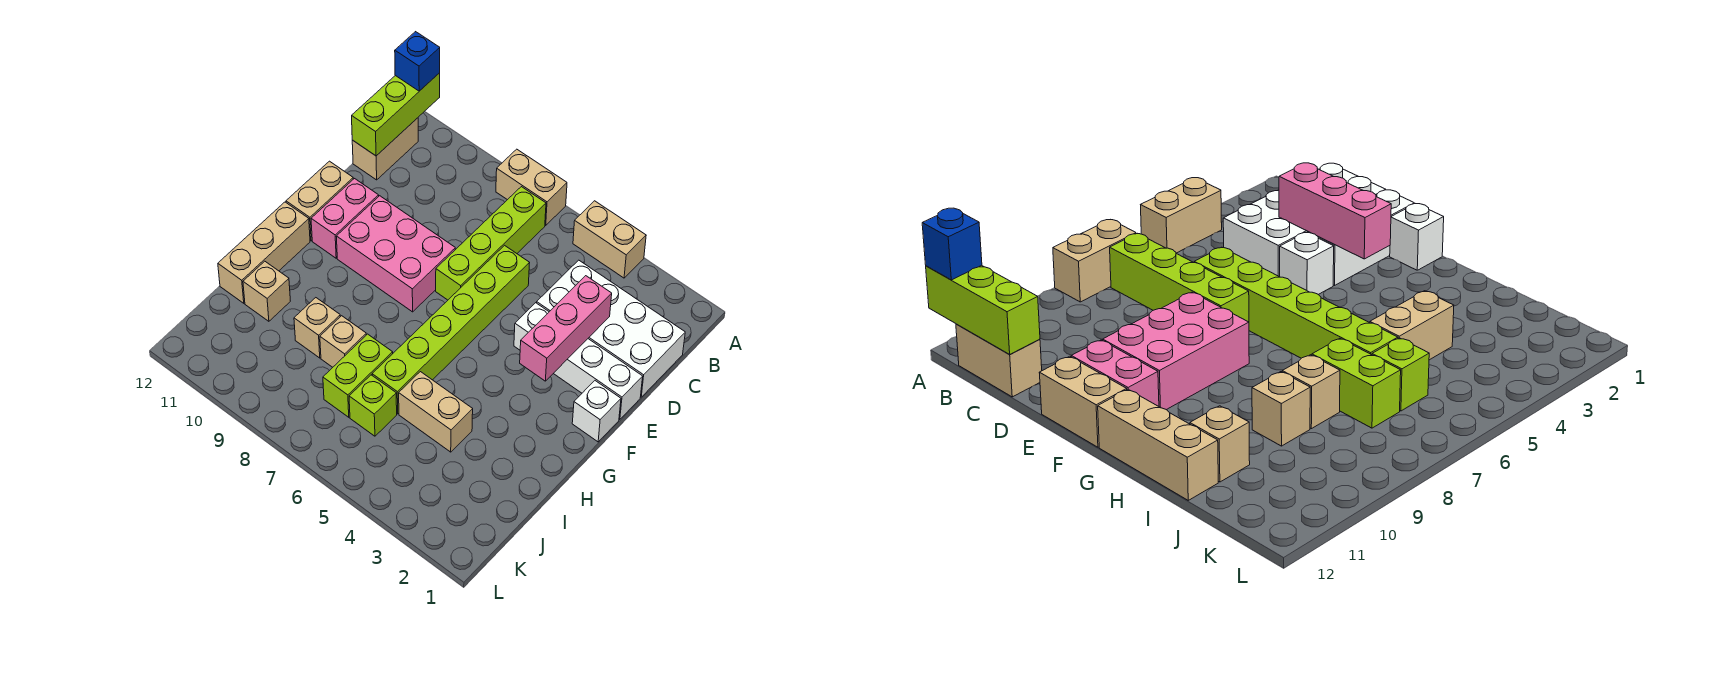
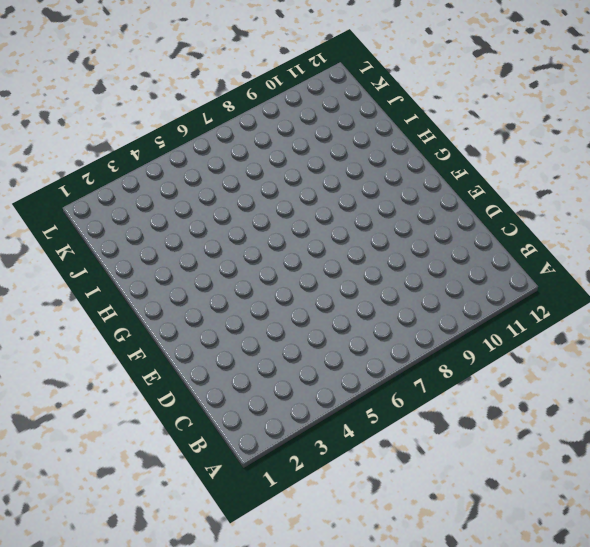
none -> tan 1x2 brick [573,201,646,278]
none -> tan 1x2 brick [496,149,567,225]
none -> lime 1x4 brick [436,187,546,300]

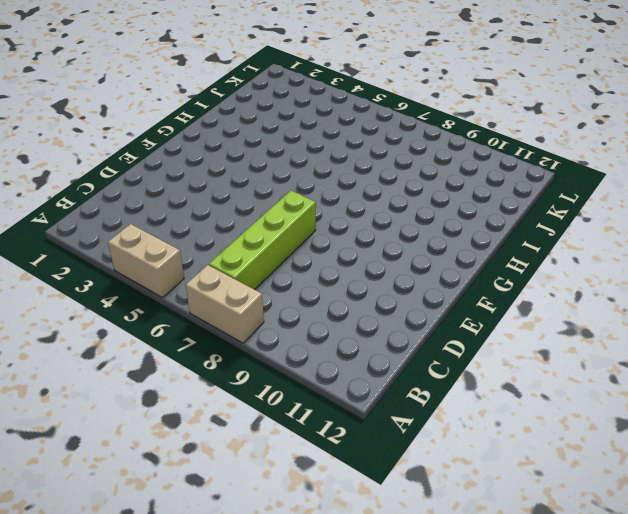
none -> tan 1x2 brick [352,118,418,180]
none -> white 2x4 brick [537,260,685,397]
none -> lime 1x6 brick [372,245,529,414]

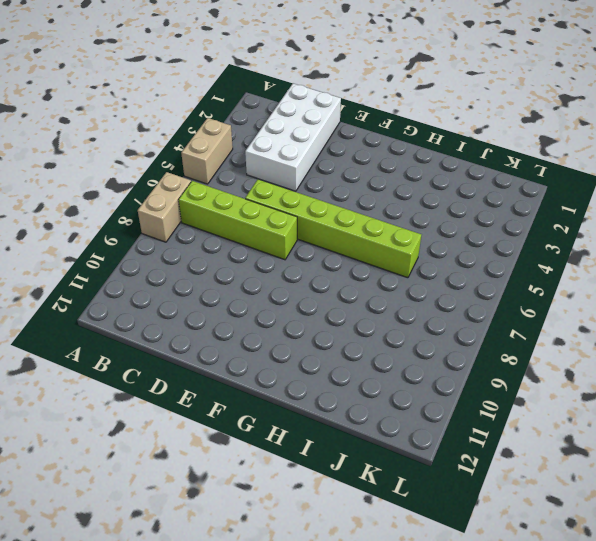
none -> tan 1x2 brick [352,118,418,180]
none -> white 1x3 brick [553,339,643,419]
none -> white 1x1 brick [514,303,549,350]

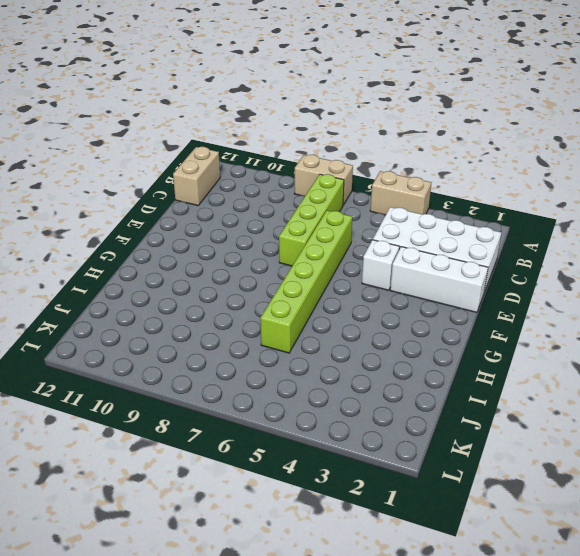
none -> pink 2x3 brick [336,196,455,312]
none -> pink 1x2 brick [311,179,379,258]
none -> tan 1x2 brick [286,161,353,241]

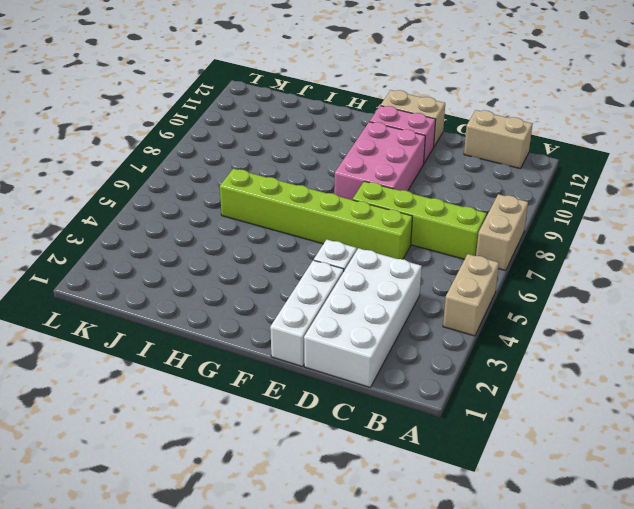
none -> white 1x1 brick [572,381,621,442]
none -> tan 1x3 brick [218,202,310,303]
none -> tan 1x2 brick [399,372,473,452]

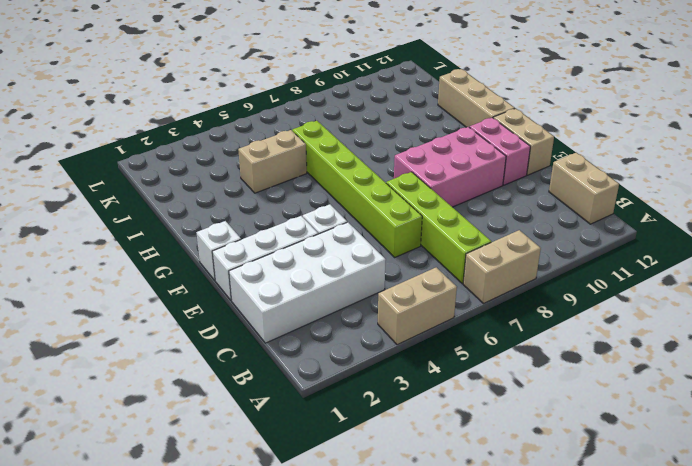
none -> lime 1x2 brick [323,334,393,417]
none -> tan 1x1 brick [320,316,366,367]
none -> tan 1x1 brick [294,298,340,358]

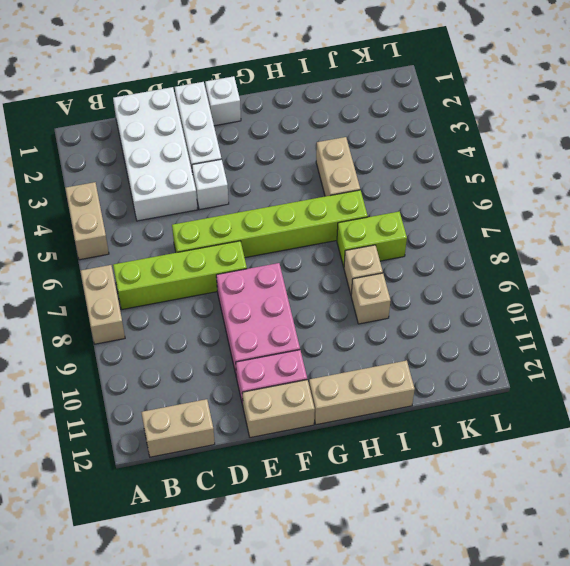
none -> tan 1x1 brick [243,261,290,321]
none -> lime 1x1 brick [349,375,397,436]
none -> lime 1x3 brick [352,73,440,156]

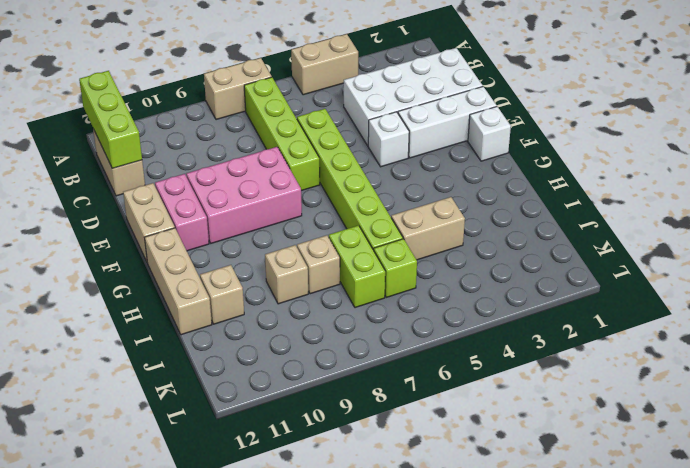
none -> pink 1x3 brick [520,276,612,381]
none -> blue 1x1 brick [395,32,440,91]

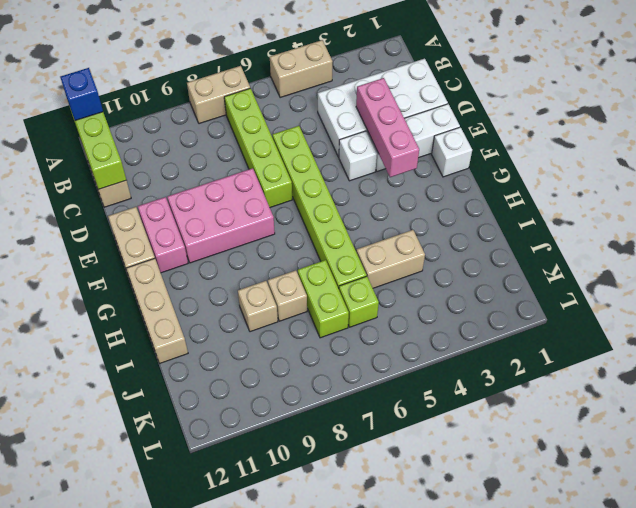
none -> tan 1x1 brick [243,261,290,321]

